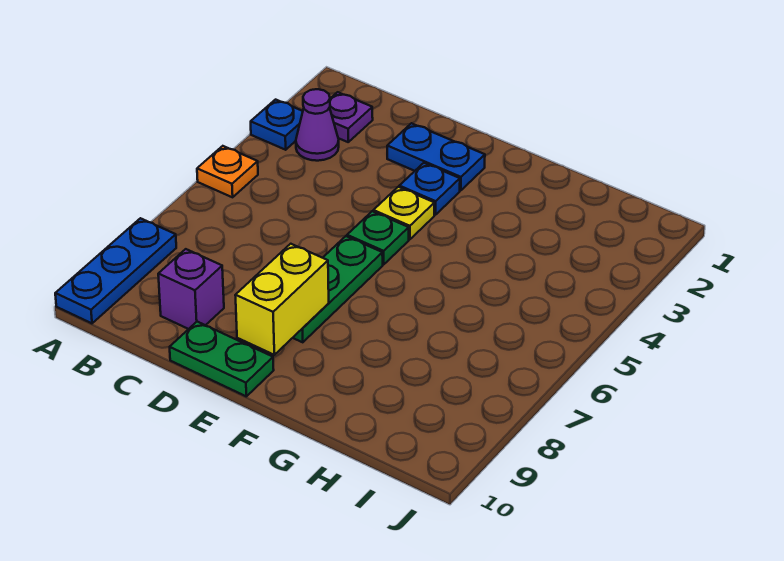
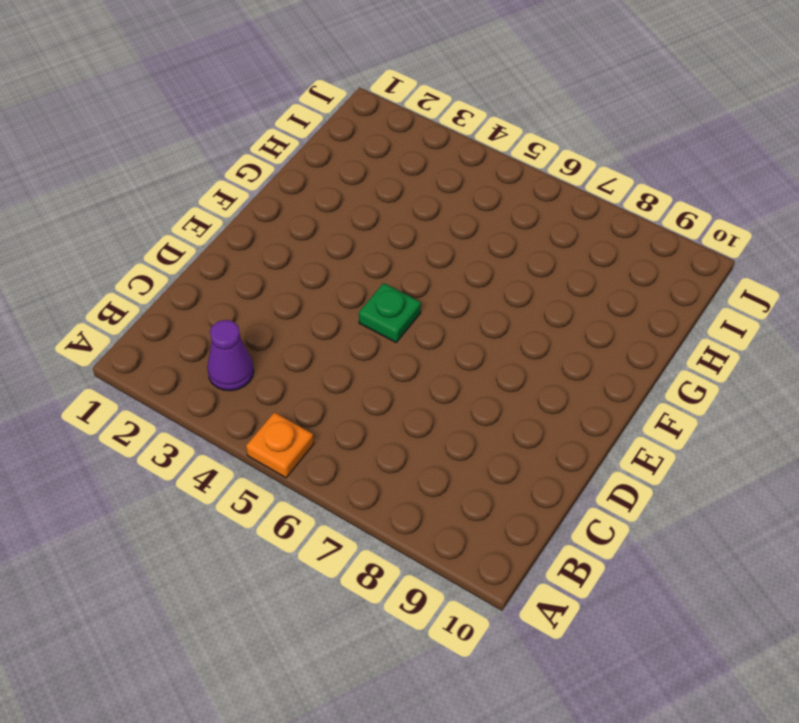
none -> blue 1x1 plate [251,100,303,150]
none -> blue 1x3 plate [55,218,176,323]
none -> purple 1x1 plate [330,92,373,142]

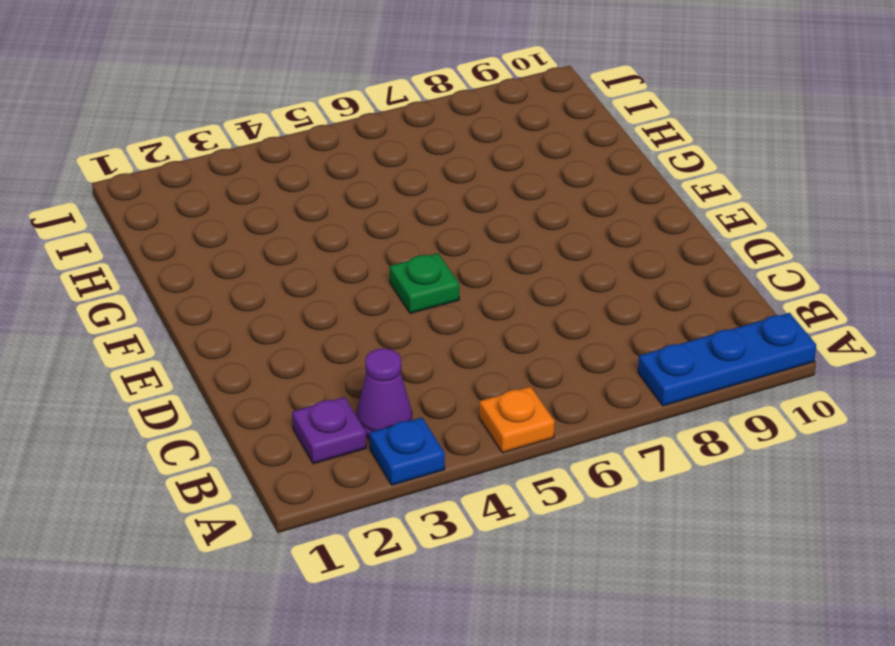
none -> purple 1x1 brick [158,249,224,329]
none -> blue 1x2 plate [387,123,485,191]
none -> green 1x2 plate [170,322,274,396]

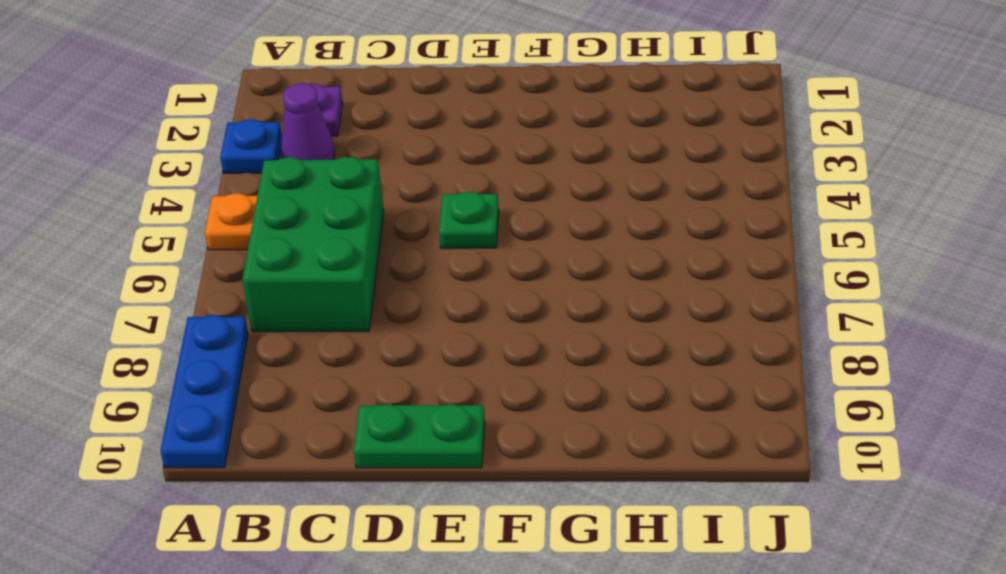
green 2x3 brick [242,157,384,332] -> none
none -> purple 1x1 brick [158,249,224,329]
none -> blue 1x2 plate [387,123,485,191]
none -> blue 1x1 plate [399,163,460,215]

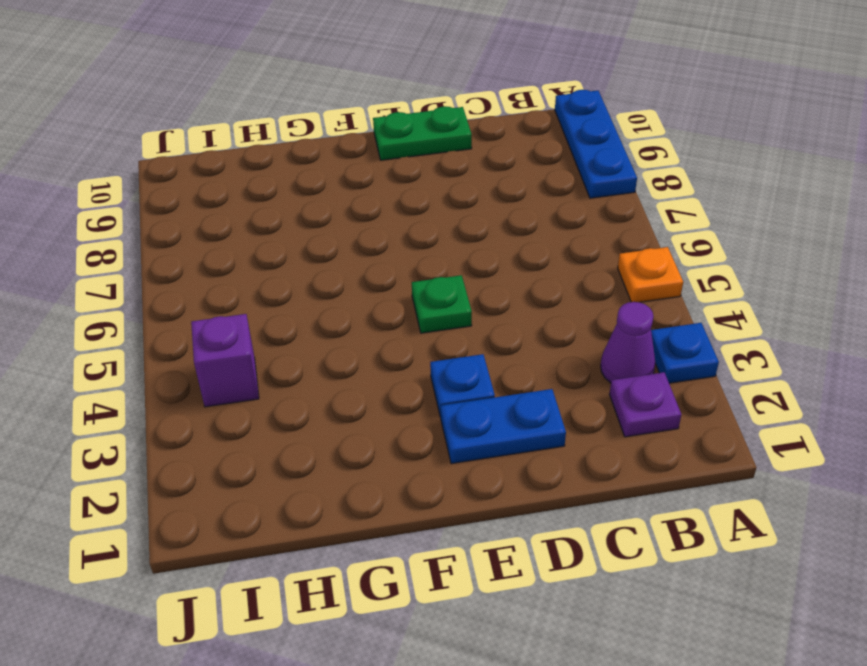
purple 1x1 brick [191,314,259,407] -> purple 1x1 brick moved to [158,249,224,329]
none -> yellow 1x1 plate [373,187,435,240]
none -> green 1x3 plate [293,236,383,342]
none -> yellow 1x2 brick [235,244,329,355]

